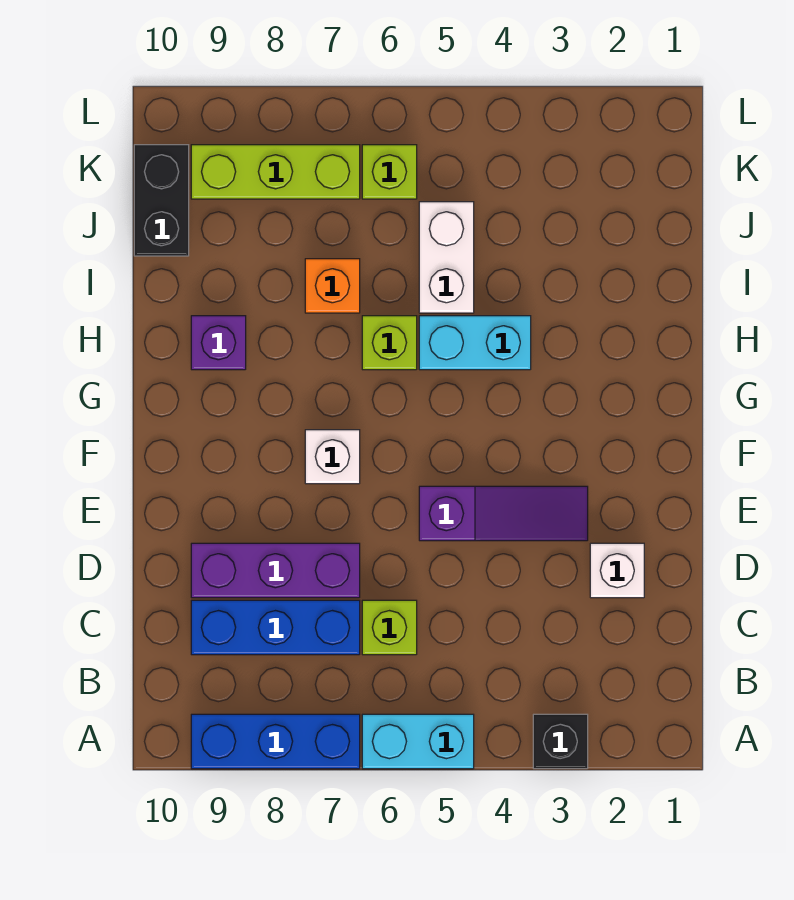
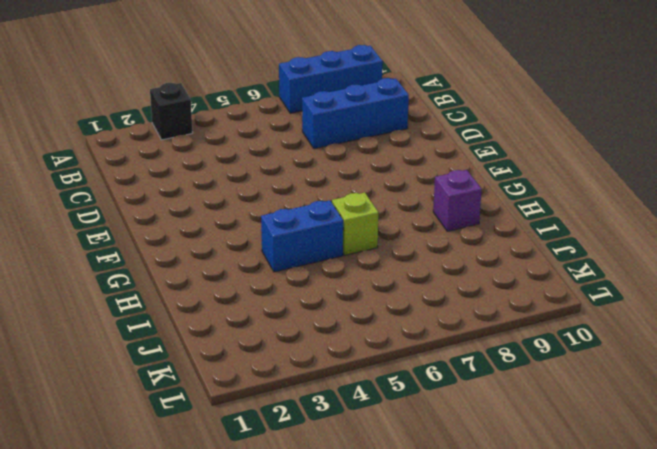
blue 1x2 brick [261,200,343,272] -> cyan 1x2 brick [419,316,531,370]
none -> cyan 1x2 brick [362,714,474,769]
none -> lime 1x1 brick [362,600,417,655]
none -> white 1x1 brick [590,543,644,598]

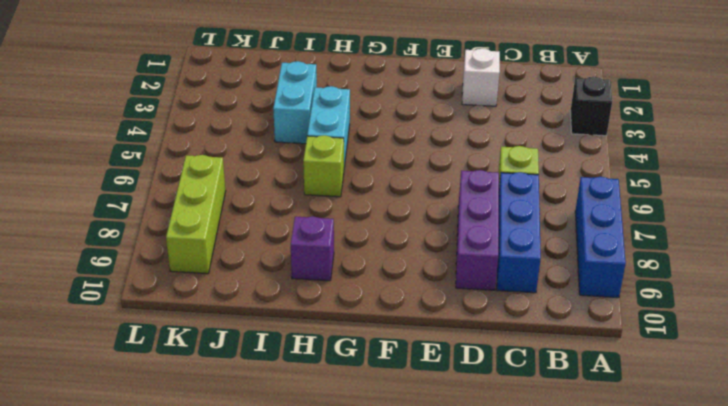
cyan 1x2 brick [273,61,317,144] -> cyan 1x2 brick moved to [362,714,474,769]
none -> purple 1x3 slope [419,486,588,541]
none -> white 1x1 brick [305,430,360,484]
none -> white 1x2 brick [419,202,474,313]

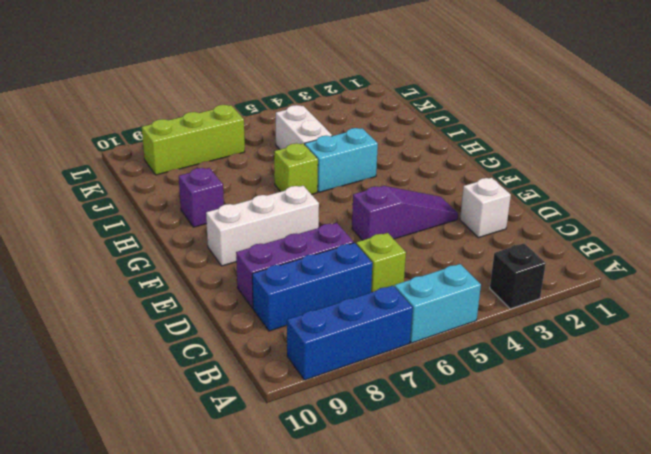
white 1x3 brick [206,186,319,266] -> white 1x1 brick [305,430,360,484]
none -> orange 1x1 brick [305,259,360,313]
none -> black 1x2 brick [134,145,189,256]
none -> lime 1x1 brick [362,145,417,199]

